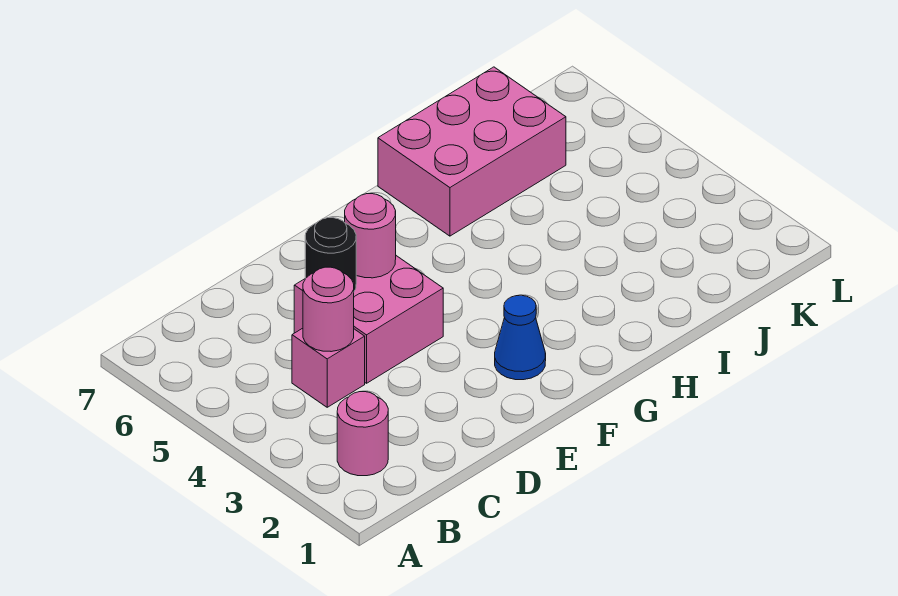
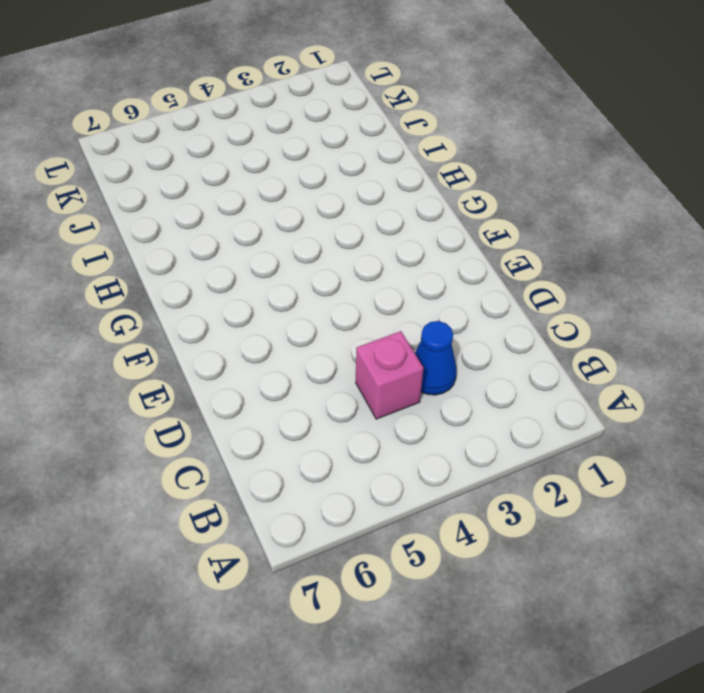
blue 1x1 cone [415,321,457,395] -> blue 1x1 cone moved to [495,295,546,380]
none -> pink 1x1 round brick [337,392,388,476]
none -> pink 2x2 brick [294,256,443,383]

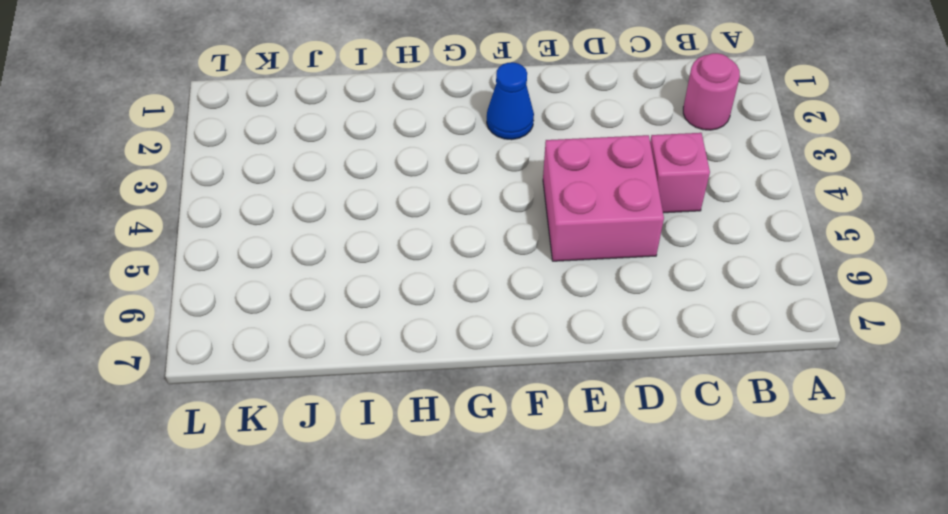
none -> pink 2x3 brick [378,67,566,236]
none -> pink 1x1 round brick [303,267,354,352]

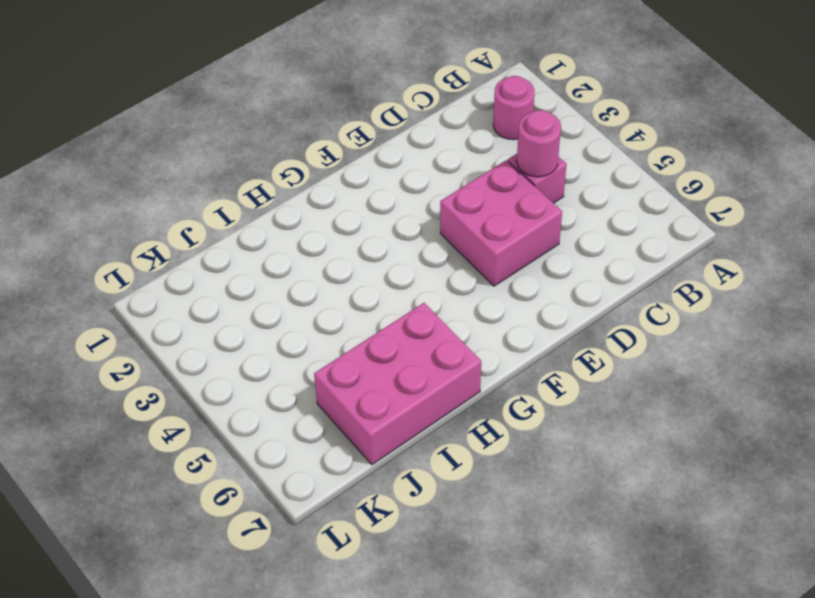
none -> blue 1x1 cone [495,295,546,380]
none -> black 1x1 round brick [305,218,356,291]

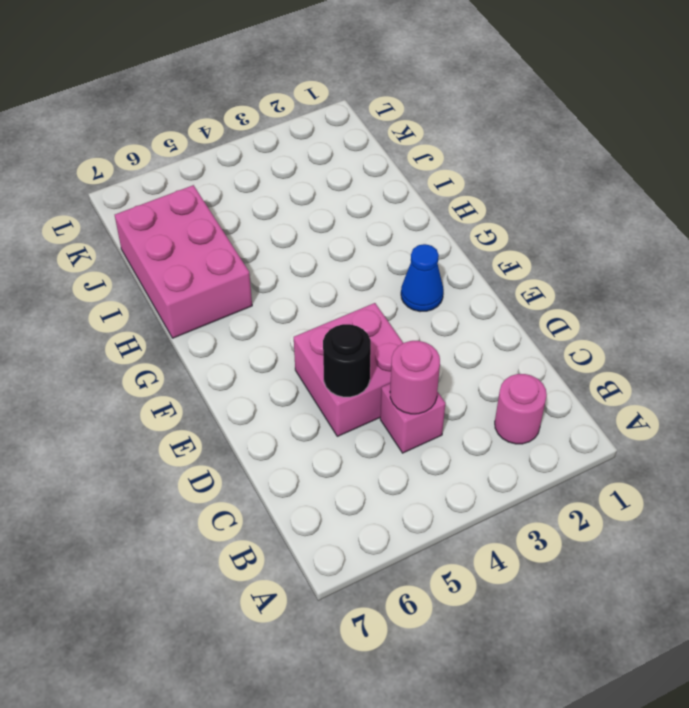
none -> pink 1x1 round brick [345,194,396,278]

